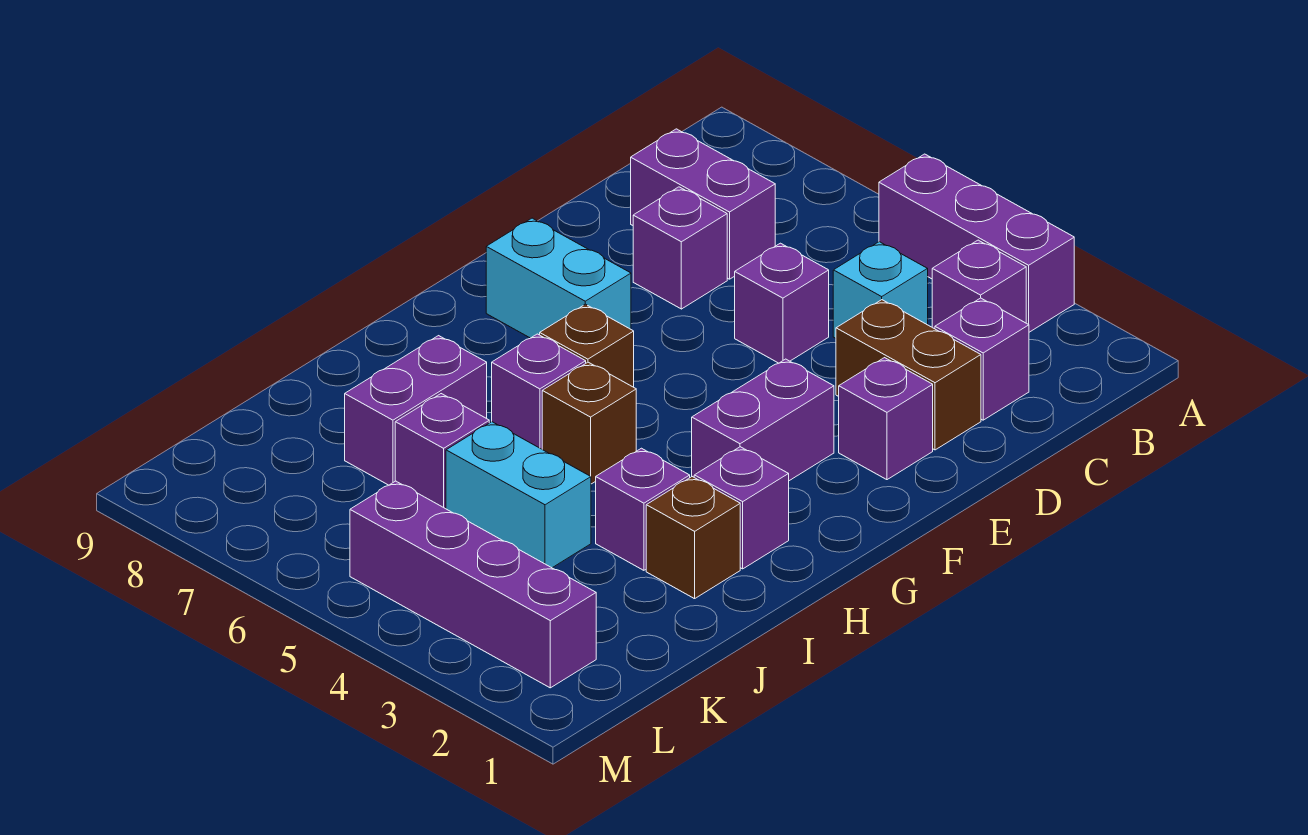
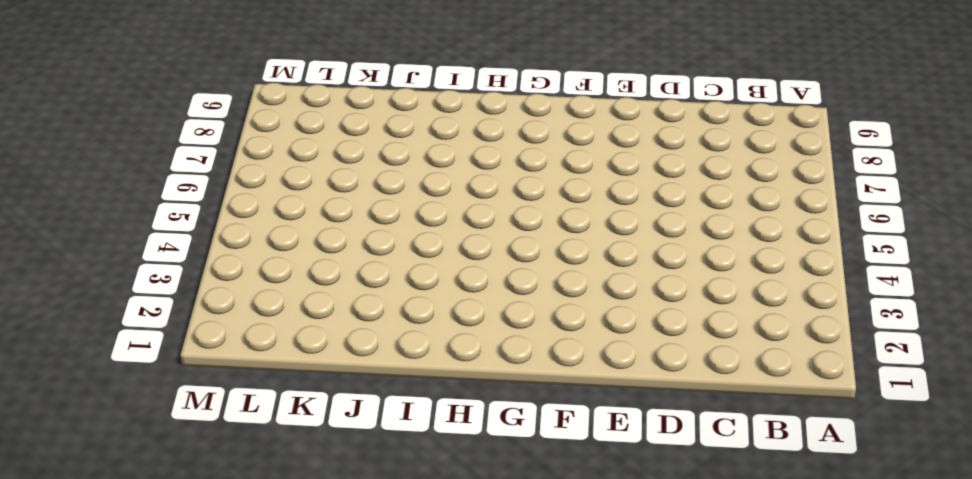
none -> purple 1x3 brick [879,154,1074,332]
none -> purple 1x1 brick [932,240,1026,329]
none -> purple 1x1 brick [935,298,1029,420]

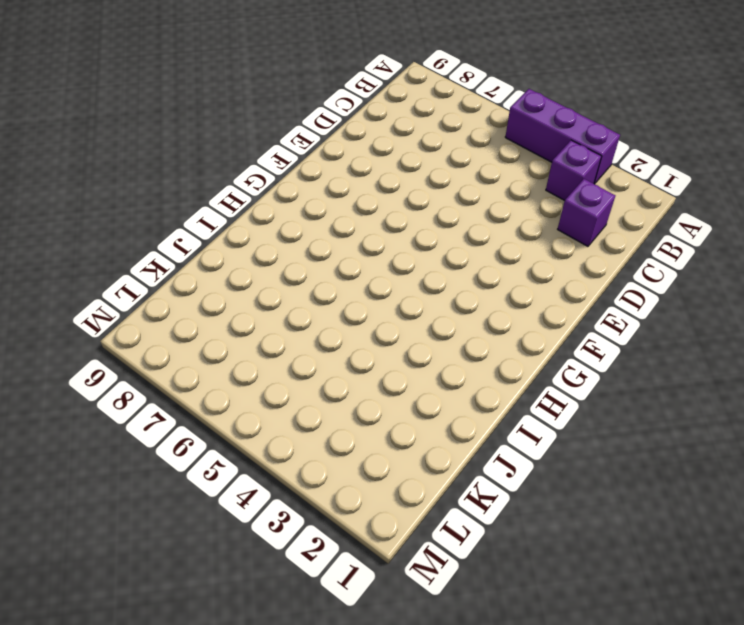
none -> cyan 1x1 brick [833,242,928,338]
none -> purple 1x2 brick [631,129,775,279]
none -> brown 1x2 brick [836,300,981,450]

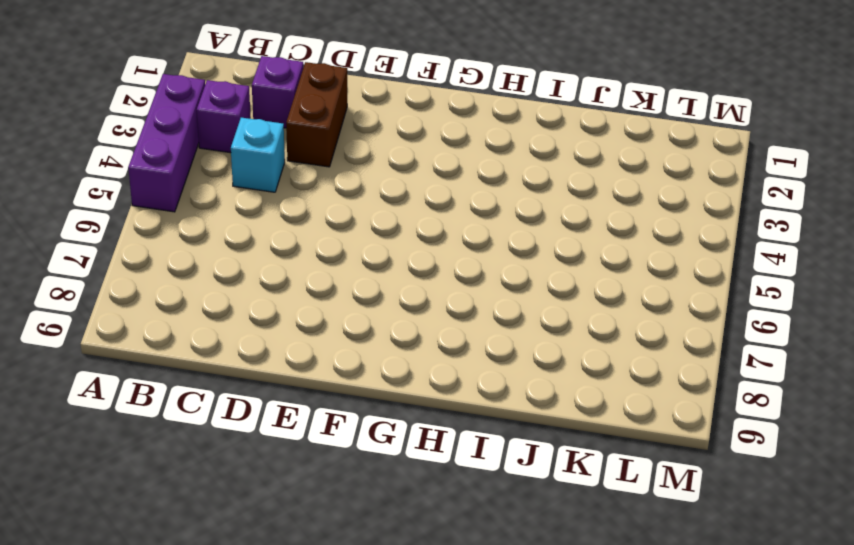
none -> purple 1x2 brick [631,129,775,279]
none -> purple 1x1 brick [735,243,829,363]
none -> purple 1x1 brick [633,187,727,309]

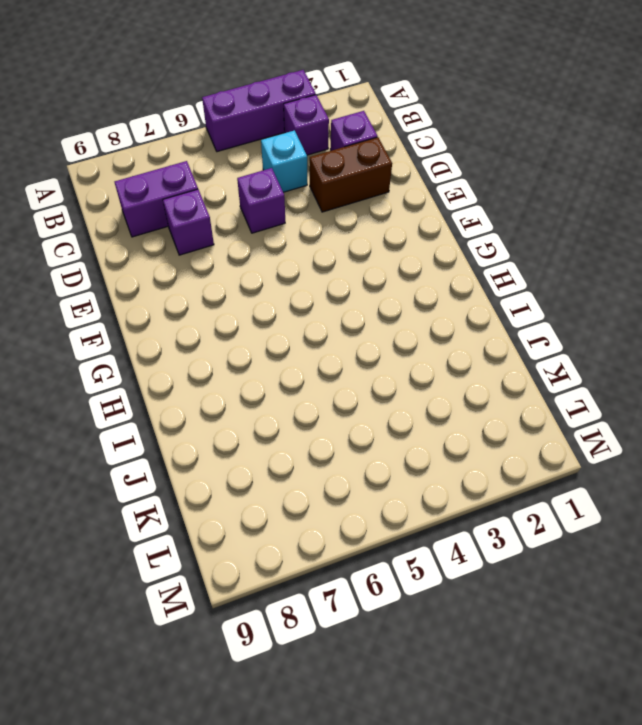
none -> purple 1x1 brick [839,358,933,480]
none -> purple 1x2 brick [692,359,834,481]
none -> cyan 1x2 brick [486,218,631,338]

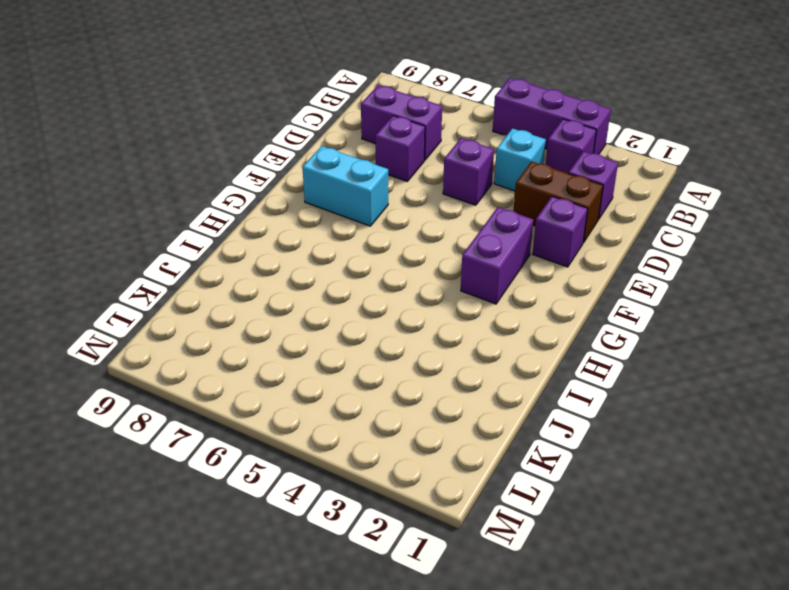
none -> brown 1x1 brick [540,304,634,387]
none -> purple 1x1 brick [694,447,789,569]
none -> brown 1x1 brick [542,362,636,484]

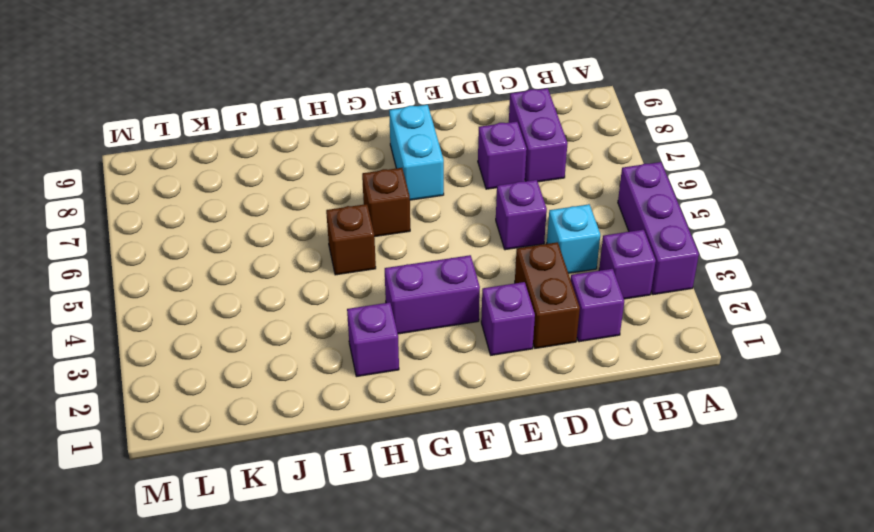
none -> purple 1x1 brick [492,334,586,449]
none -> brown 1x1 brick [646,477,740,599]
none -> purple 1x1 brick [596,448,690,570]

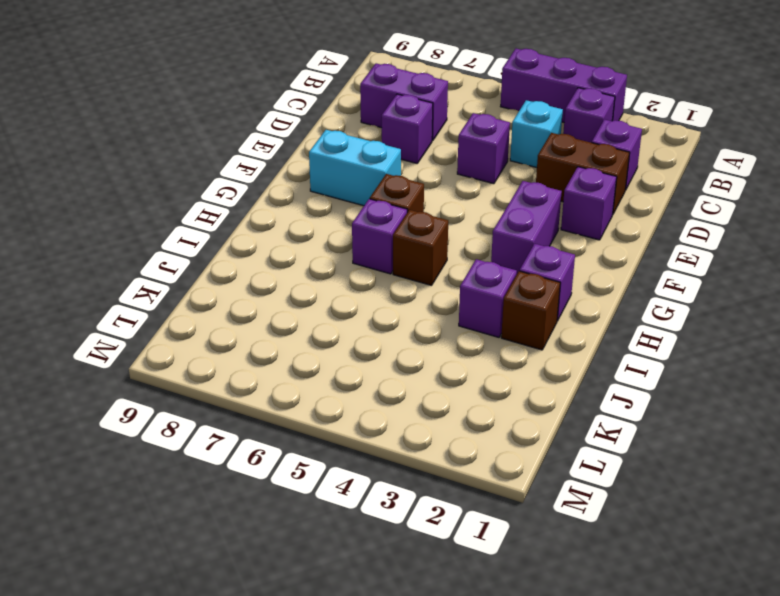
none -> purple 1x2 brick [345,336,487,485]
none -> cyan 1x2 brick [446,422,591,568]
none -> purple 1x1 brick [395,394,489,509]

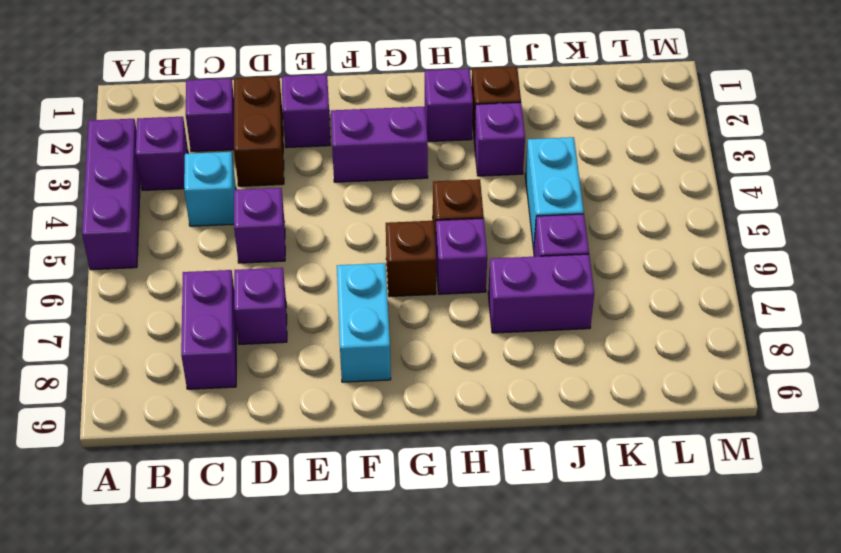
none -> purple 1x4 brick [350,481,596,688]

